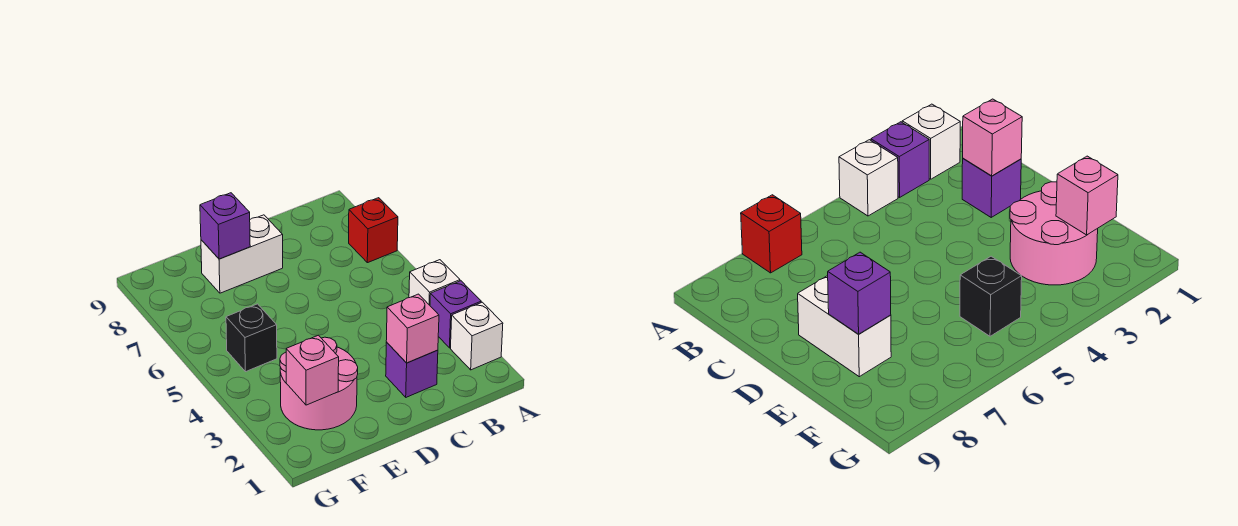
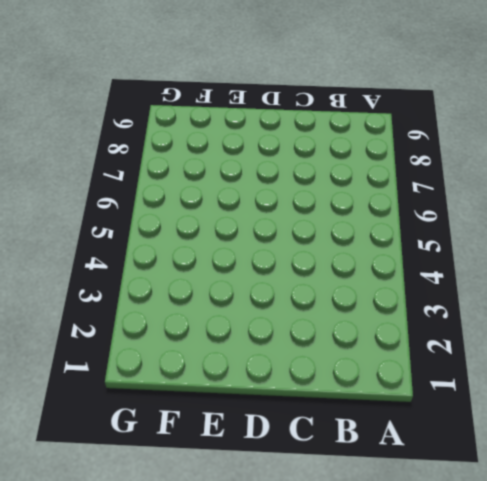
none -> white 1x1 brick [451,302,503,370]
none -> purple 1x1 brick [430,281,481,348]

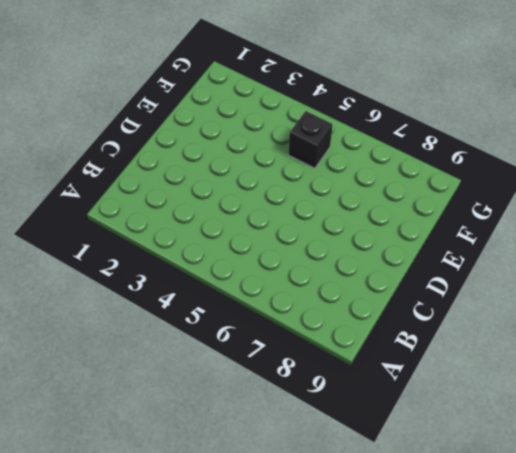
none -> white 1x1 brick [451,302,503,370]
none -> purple 1x1 brick [430,281,481,348]

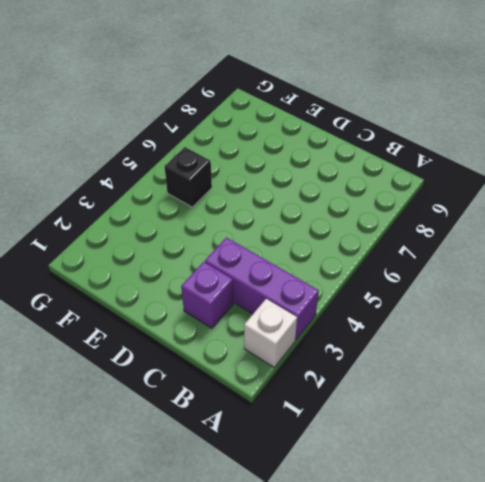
purple 1x3 brick [205,237,319,340] -> purple 1x1 brick [430,281,481,348]
none -> white 1x1 brick [409,260,460,305]
none -> red 1x1 brick [349,198,398,263]

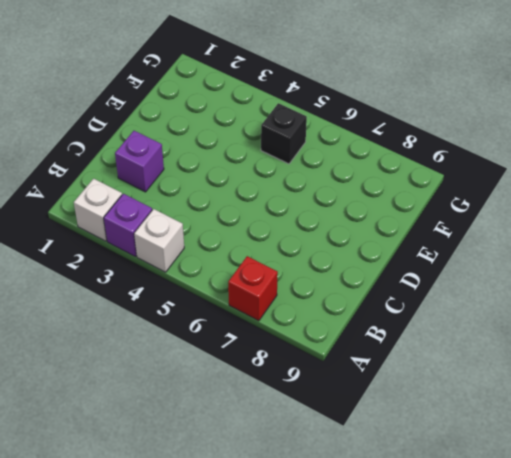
none -> white 1x2 brick [201,215,283,293]
none -> pink 2x2 round brick [280,337,358,430]

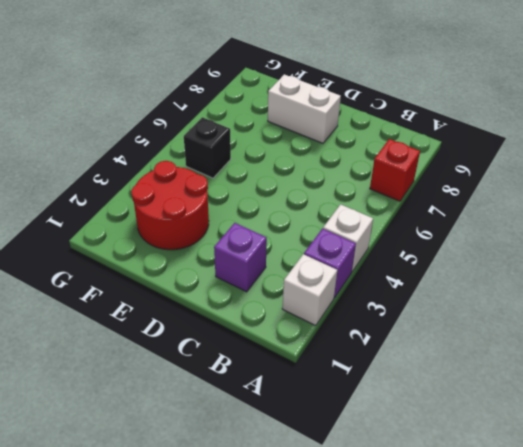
red 2x2 round brick [131,161,209,250] -> pink 2x2 round brick [280,337,358,430]
none -> pink 1x1 brick [386,294,439,363]
none -> purple 1x1 brick [200,193,250,259]

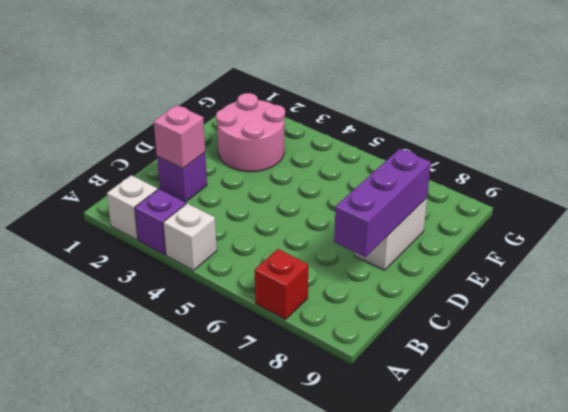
purple 1x3 brick [334,149,431,257] -> purple 1x1 brick [200,193,250,259]
none -> black 1x1 brick [226,304,277,372]
none -> pink 1x1 brick [286,335,339,405]

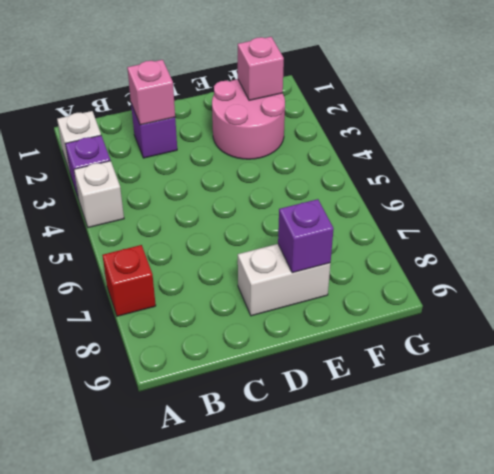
none -> black 1x1 brick [226,304,277,372]

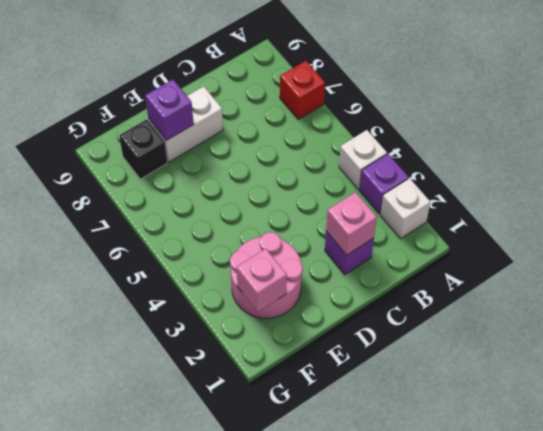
black 1x1 brick [119,119,167,179] -> black 1x1 brick moved to [226,304,277,372]

